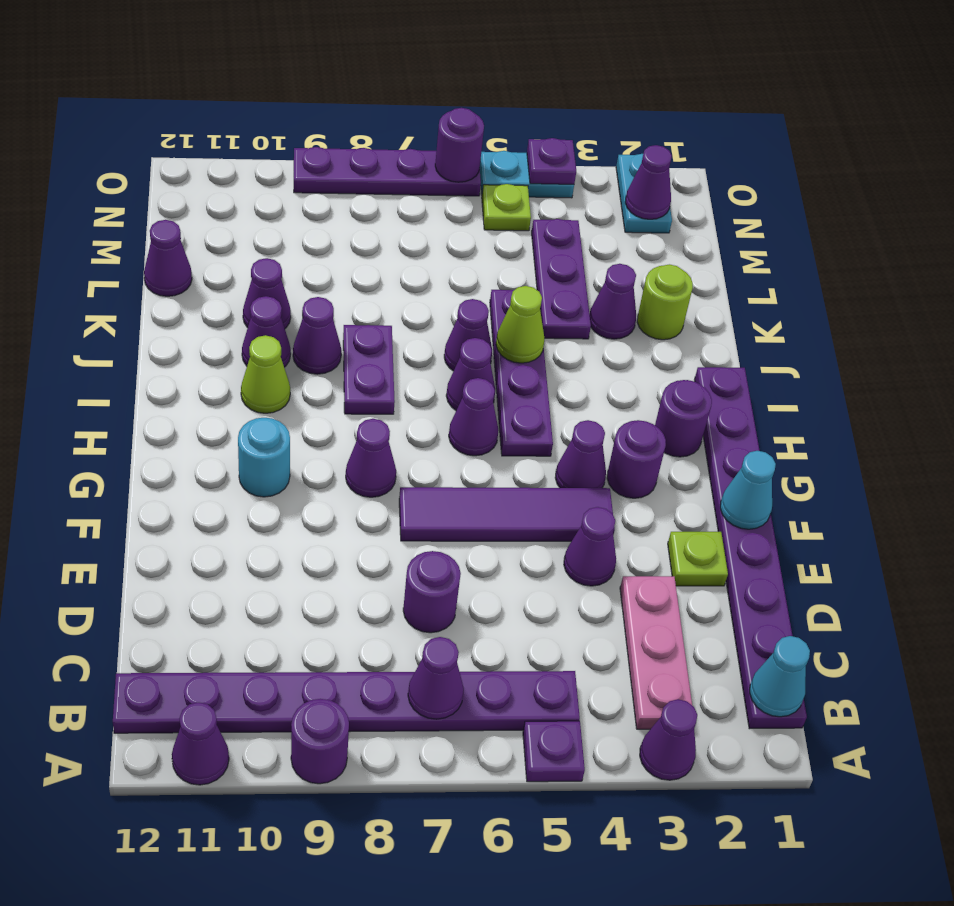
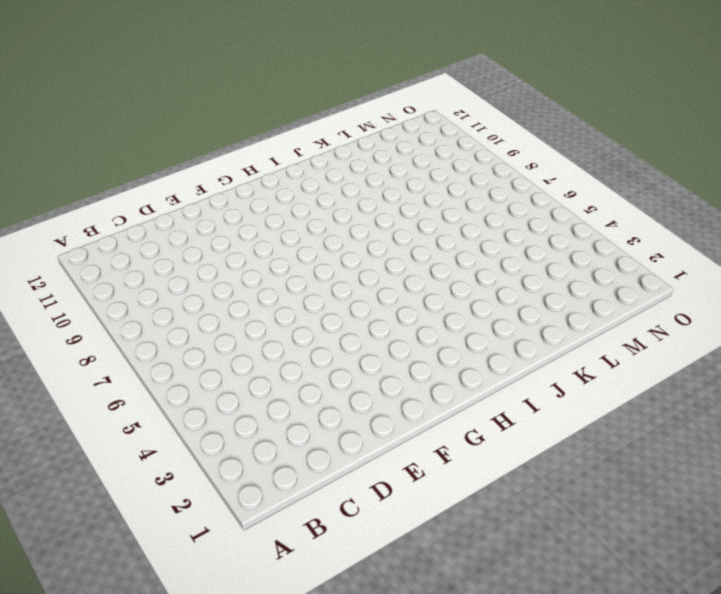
none -> purple 1x1 cone [640,699,697,780]
none -> purple 1x1 plate [523,721,585,782]
none -> purple 1x1 round brick [291,699,349,784]
none -> purple 1x1 cone [172,702,229,785]

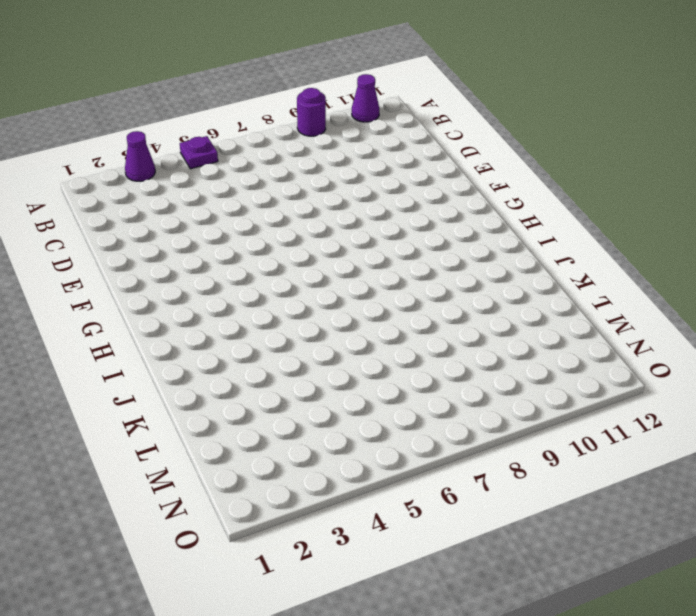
none -> purple 1x8 plate [695,367,807,729]
none -> pink 1x3 plate [620,576,692,729]
none -> purple 1x8 plate [113,671,580,733]
none -> purple 1x1 round brick [403,551,461,633]

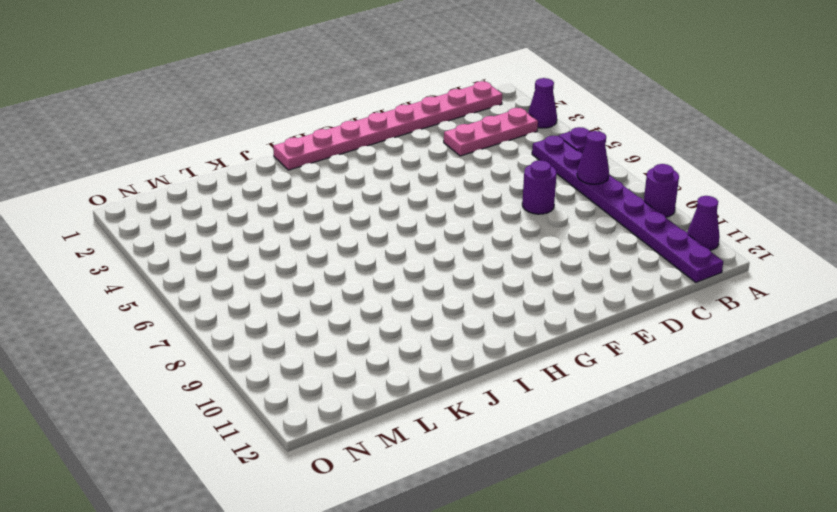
pink 1x8 plate [273,81,502,170] -> purple 1x8 plate [695,367,807,729]
none -> lime 1x1 plate [668,532,728,586]
none -> purple 1x1 cone [564,507,616,586]
none -> purple 1x4 tile [399,487,615,541]
none -> purple 1x1 round brick [607,420,666,498]

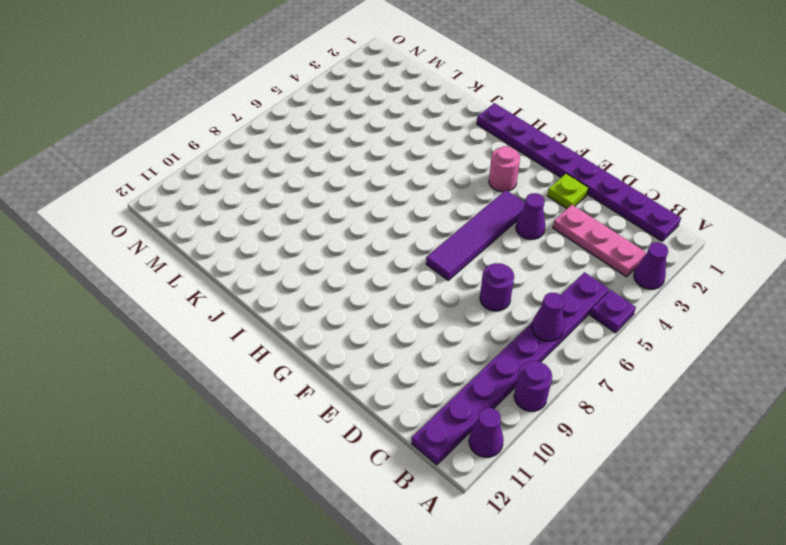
pink 1x1 round brick [489,146,520,192] -> purple 1x1 round brick [607,420,666,498]
none -> purple 1x1 cone [555,420,606,488]
none -> purple 1x1 cone [346,419,396,497]
none -> cyan 1x1 round brick [238,418,290,497]
none -> purple 1x1 round brick [655,380,712,457]

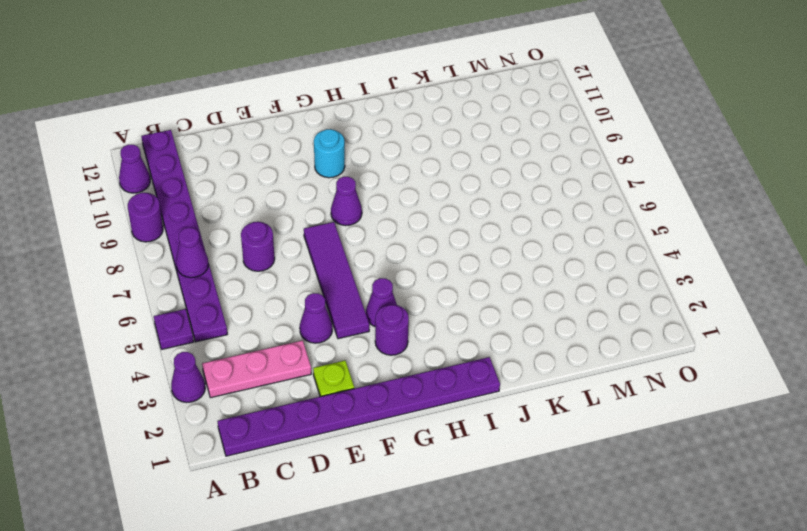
none -> purple 1x1 round brick [655,380,712,457]
none -> purple 1x4 plate [490,290,553,456]
none -> purple 1x1 cone [449,378,499,456]
none -> purple 1x1 cone [446,338,495,410]

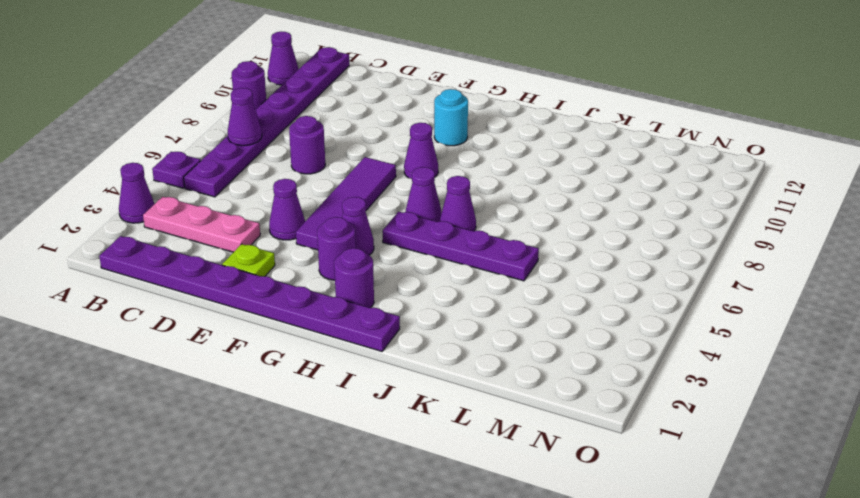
none -> purple 1x2 plate [343,325,395,414]
none -> lime 1x1 cone [241,335,290,413]
none -> purple 1x1 cone [444,299,492,371]
none -> purple 1x1 cone [293,297,341,374]

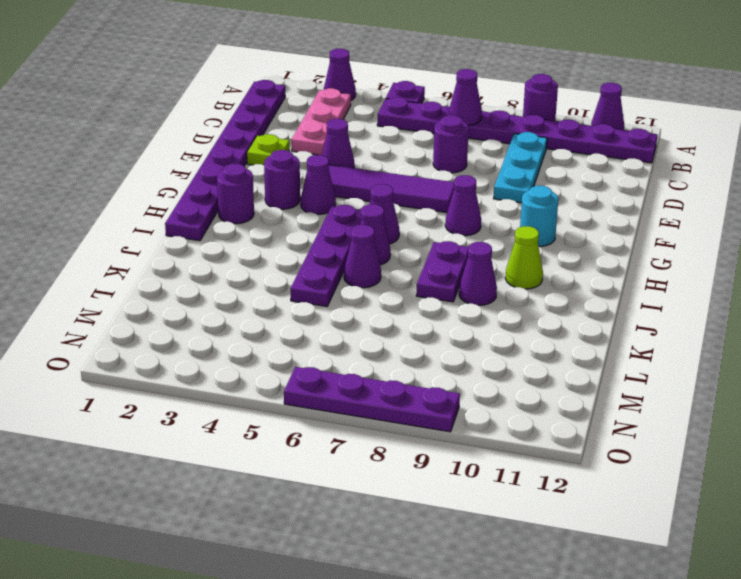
cyan 1x3 plate [493,132,547,203] -> none
none -> purple 1x1 cone [242,296,291,367]
none -> lime 1x1 round brick [637,264,693,340]
none -> purple 1x1 cone [590,264,636,339]
none -> purple 1x3 plate [532,219,591,339]

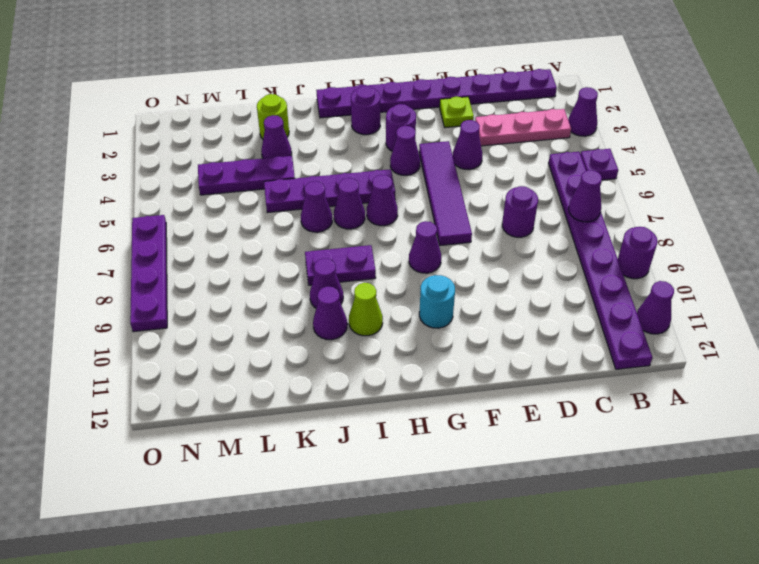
none -> purple 1x1 cone [243,258,291,328]
none -> purple 1x1 cone [144,220,192,296]
none -> cyan 1x2 plate [616,154,672,233]
none -> lime 1x1 plate [482,184,531,231]

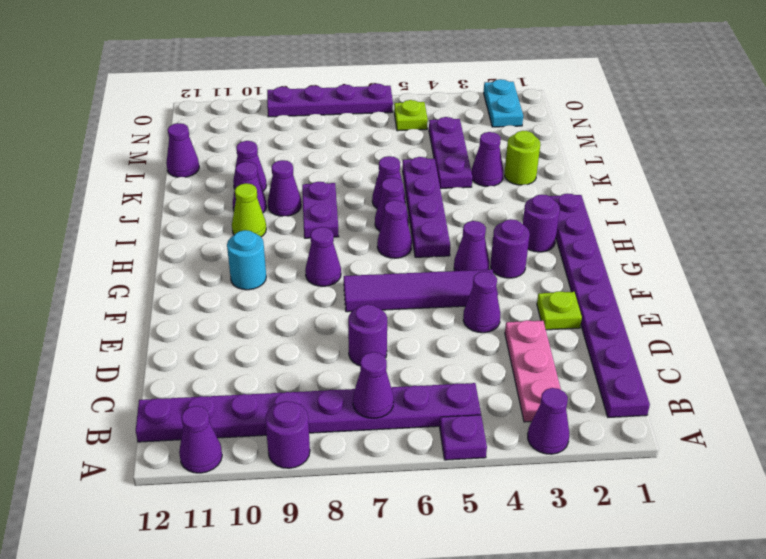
none -> cyan 1x2 plate [480,151,574,198]
none -> cyan 1x1 cone [750,636,810,717]
none -> cyan 1x1 cone [720,451,776,529]
none -> lime 1x1 cone [496,286,545,363]

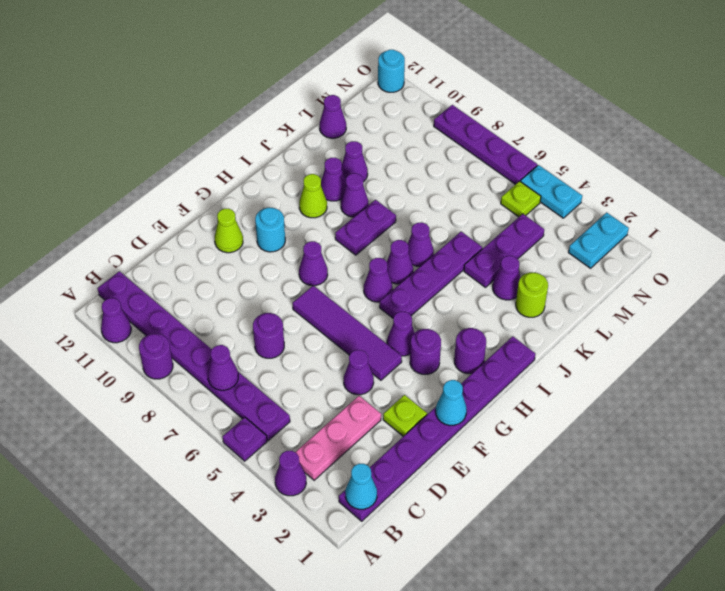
lime 1x1 cone [215,209,243,253] -> lime 1x1 cone moved to [496,286,545,363]
cyan 1x1 round brick [378,50,405,92] -> none
none -> purple 1x1 cone [625,145,672,219]
none -> purple 1x1 plate [527,138,576,184]
none -> purple 1x1 round brick [435,108,484,182]

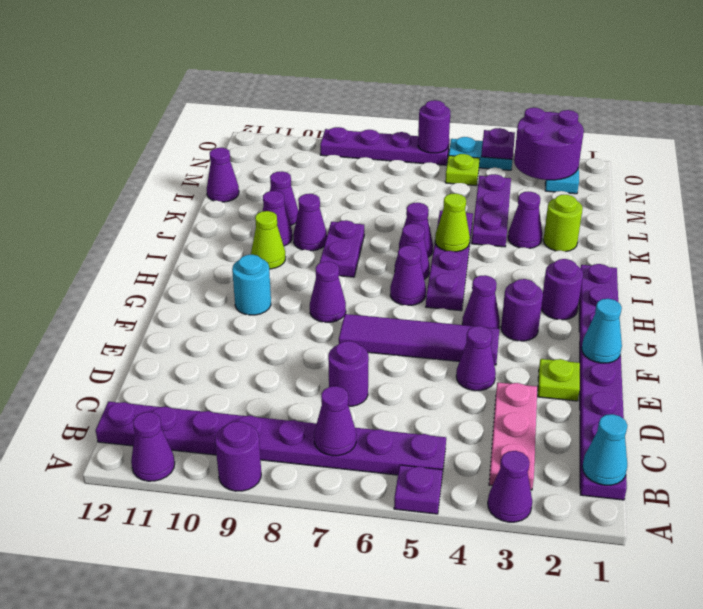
purple 2x2 round brick [514,108,584,180] -> purple 1x1 cone [625,145,672,219]

